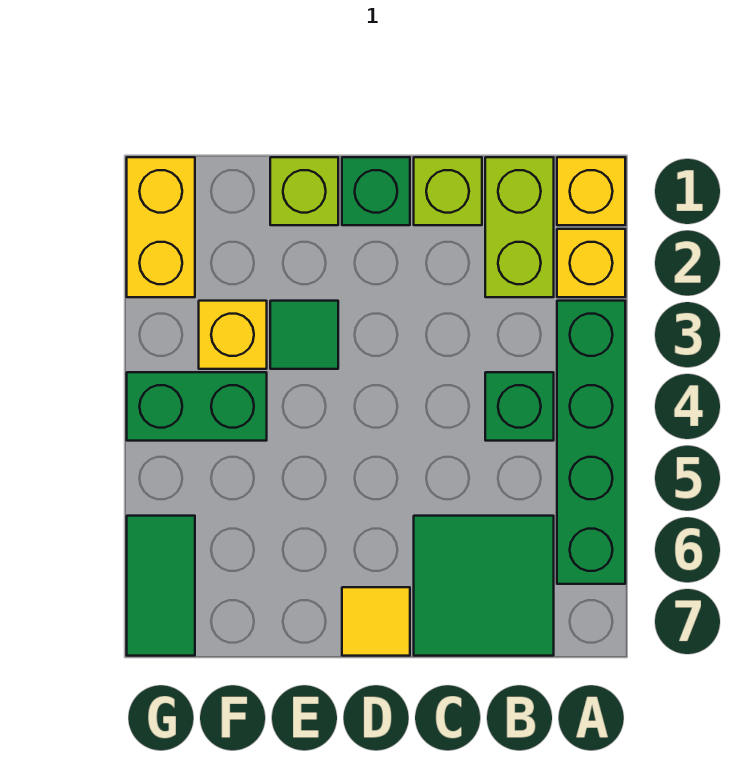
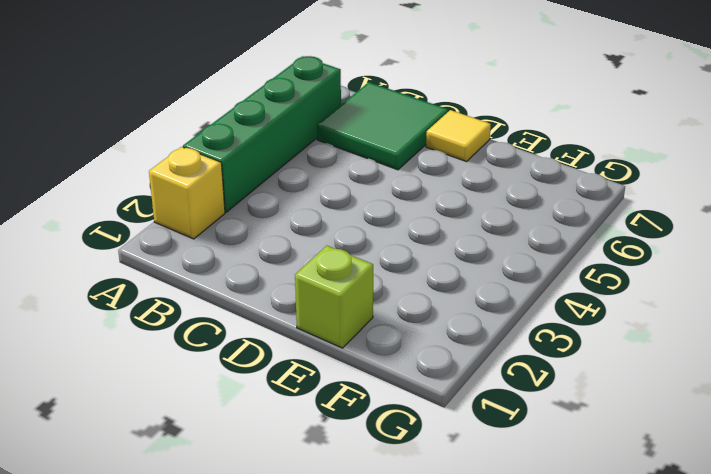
none -> yellow 1x1 brick [557,157,625,225]
none -> lime 1x2 brick [485,157,554,297]
none -> green 1x1 brick [485,372,554,441]

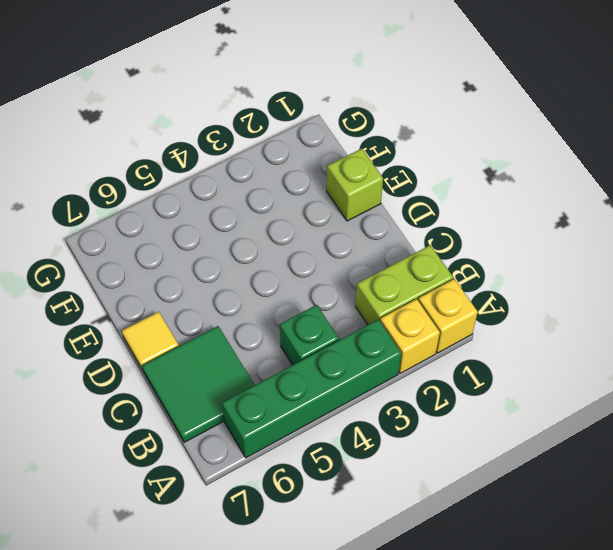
none -> lime 1x1 brick [414,157,482,225]
none -> green 1x1 brick [342,157,410,225]
none -> green 1x1 tile [270,301,338,369]

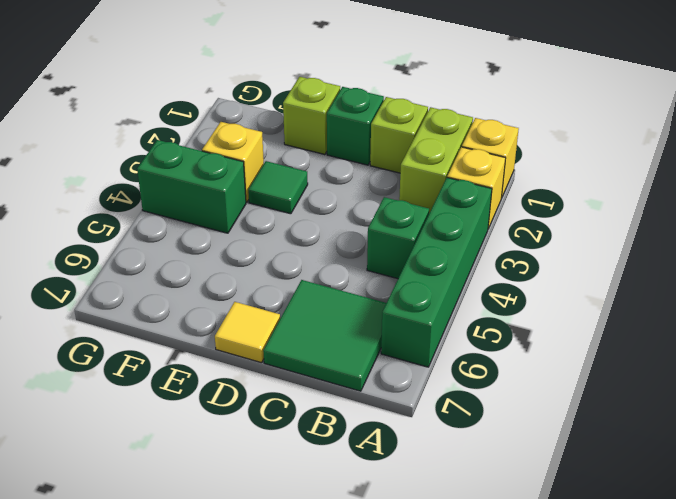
none -> yellow 1x2 brick [127,157,195,297]
none -> green 1x2 tile [127,516,195,656]

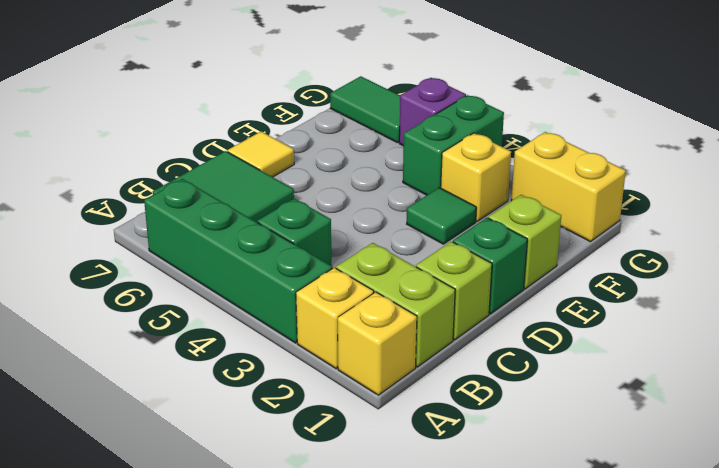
purple 1x1 brick [399,78,466,146] -> none

